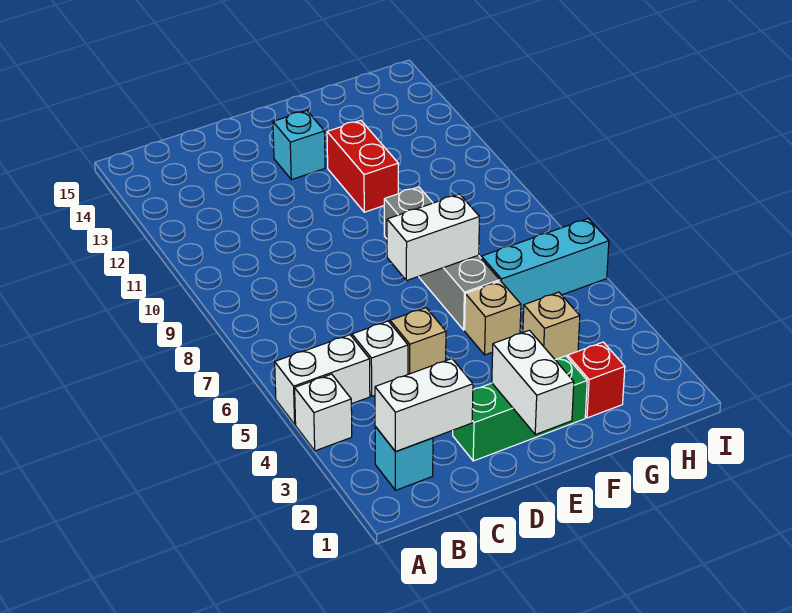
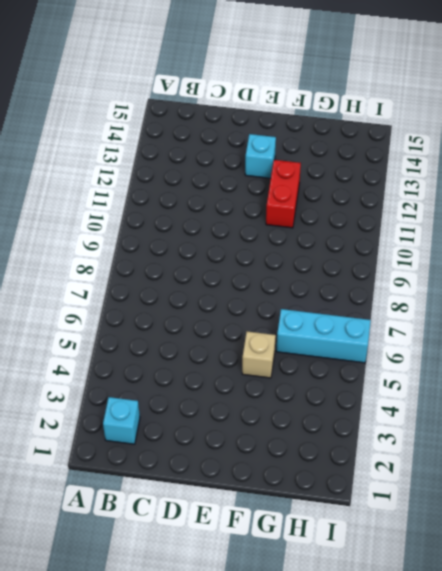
none -> white 1x1 brick [295,374,352,451]
none -> white 1x2 brick [275,335,370,424]
none -> white 1x1 brick [352,321,408,396]

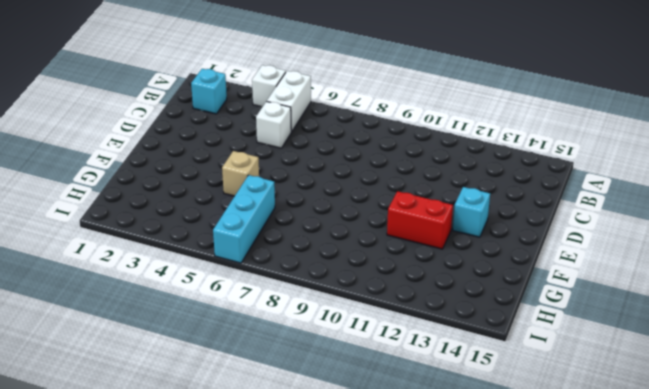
none -> green 1x3 brick [453,356,587,461]
none -> tan 1x1 brick [390,308,446,374]
none -> grey 1x4 brick [384,187,500,330]

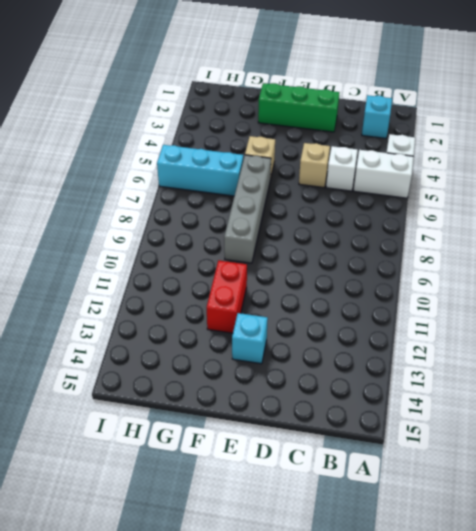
none -> red 1x1 brick [568,342,625,418]
none -> tan 1x1 brick [523,292,580,360]
none -> white 1x2 brick [375,359,473,452]

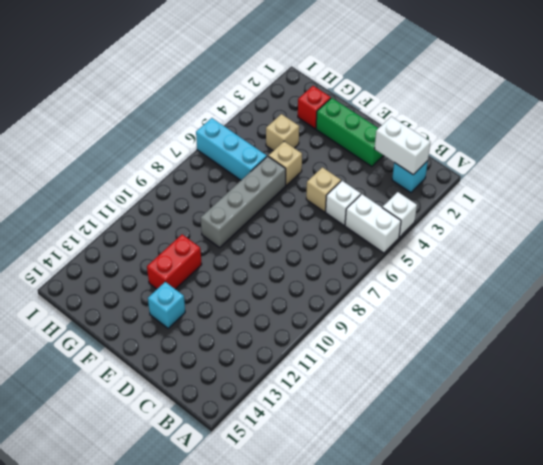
none -> white 1x2 brick [492,330,574,434]
none -> white 1x2 brick [387,194,480,281]

